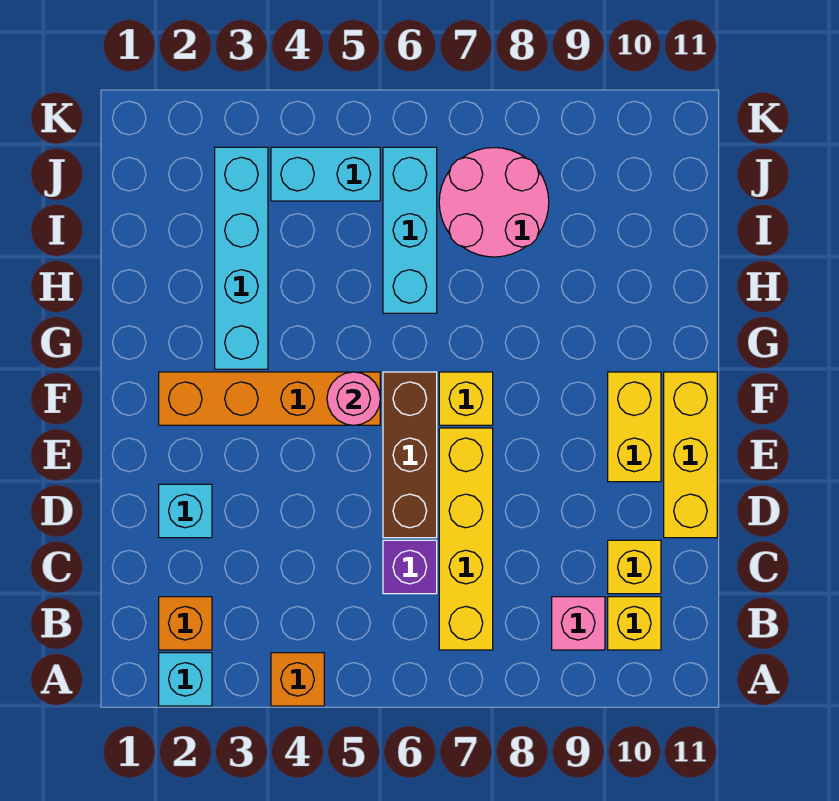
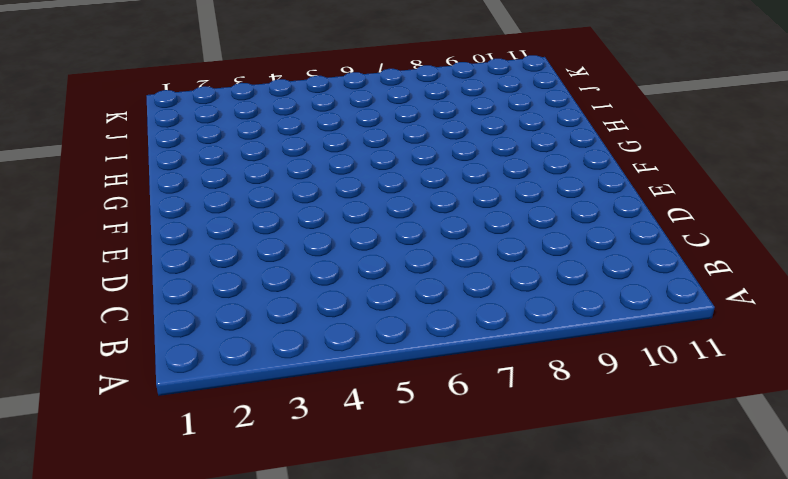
none -> cyan 1x1 brick [159,653,212,706]
none -> orange 1x1 brick [271,653,324,706]
none -> orange 1x1 brick [159,597,212,650]

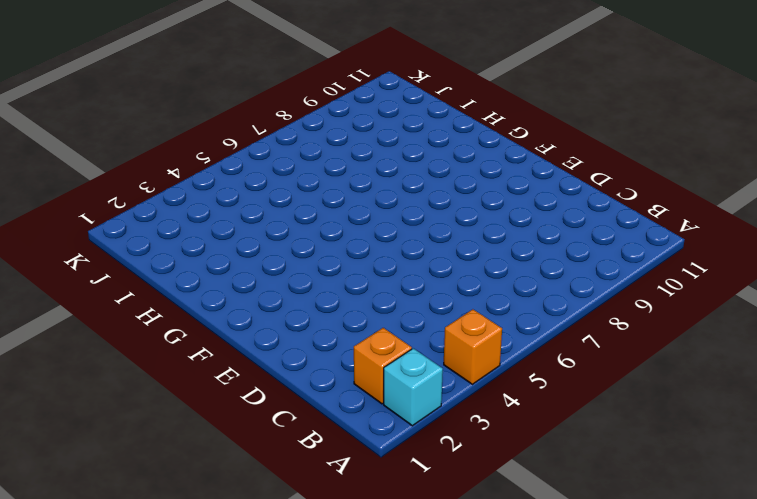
none -> yellow 1x4 brick [439,428,493,650]
none -> pink 1x1 brick [552,597,605,650]
none -> yellow 1x1 brick [608,597,661,650]

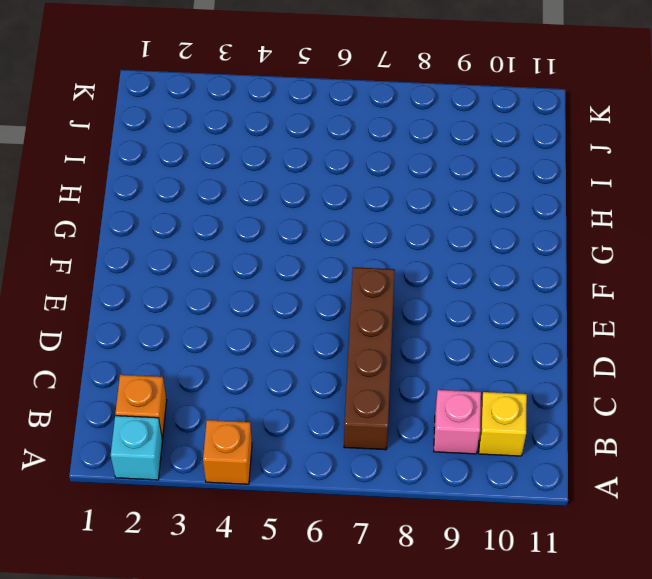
brown 1x4 brick [344,267,395,450] -> yellow 1x4 brick [439,428,493,650]
none -> purple 1x1 brick [383,540,437,594]
none -> yellow 1x1 brick [608,540,661,594]
none -> cyan 1x1 brick [159,484,212,538]

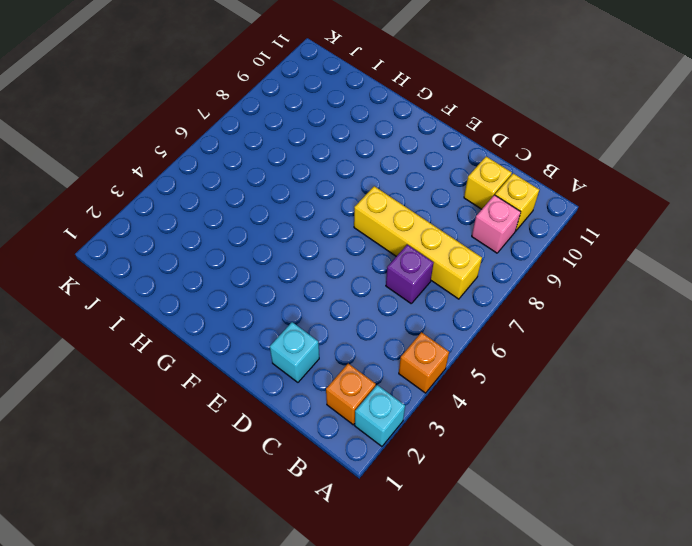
none -> brown 1x3 brick [383,372,437,538]
none -> yellow 1x3 brick [664,372,717,538]
none -> yellow 1x2 brick [608,372,661,482]

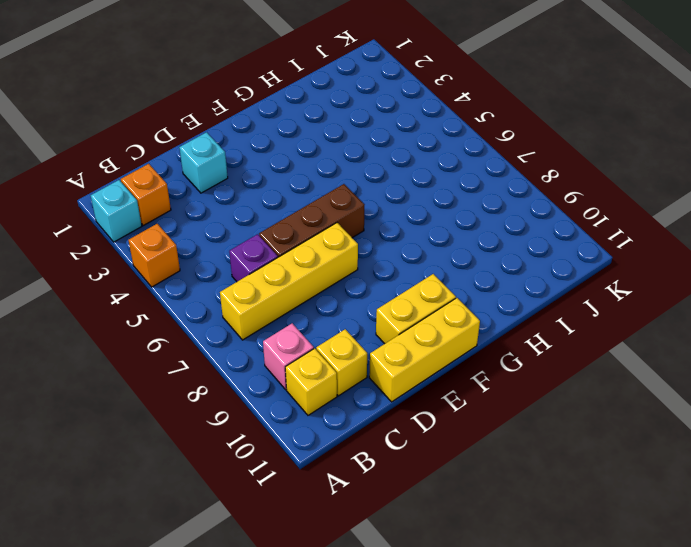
none -> orange 1x4 brick [159,372,380,425]
none -> yellow 1x1 brick [439,372,493,425]
none -> cyan 1x4 brick [215,147,268,369]

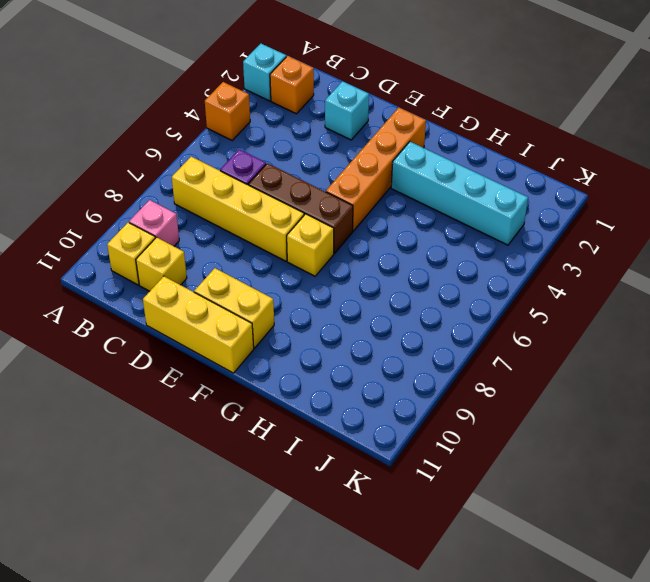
none -> cyan 1x3 brick [383,147,437,313]
none -> pink 2x2 round brick [439,148,549,257]
none -> cyan 1x2 brick [271,147,380,201]

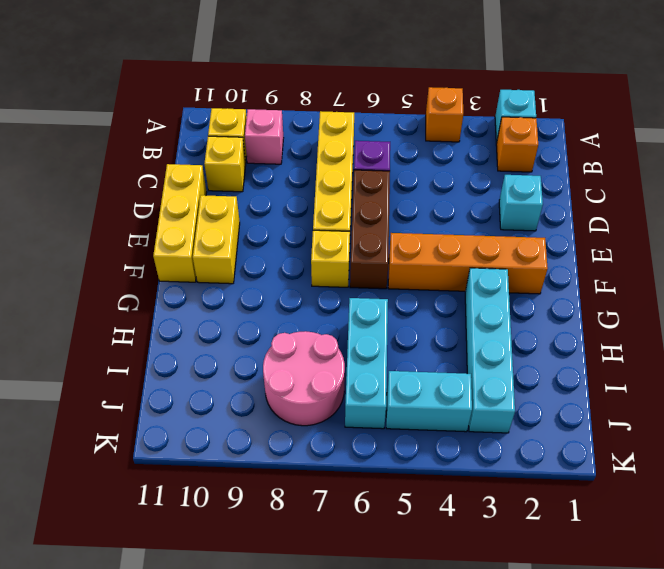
none -> pink 1x1 round brick [327,372,380,425]

